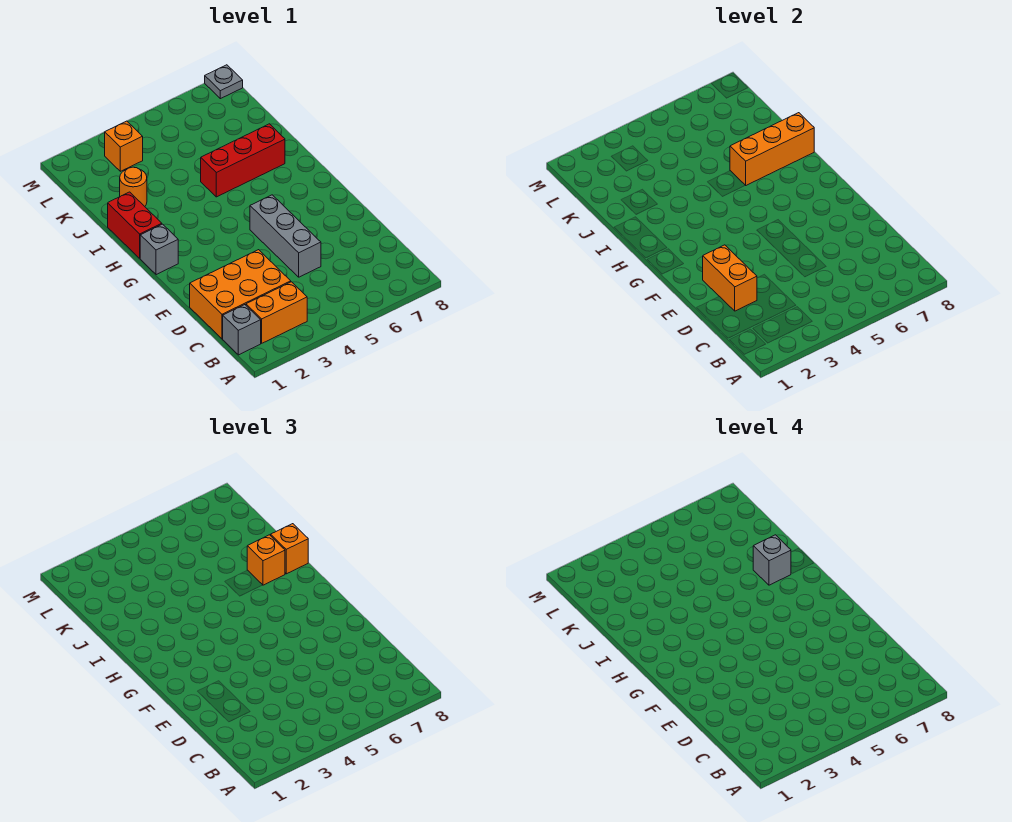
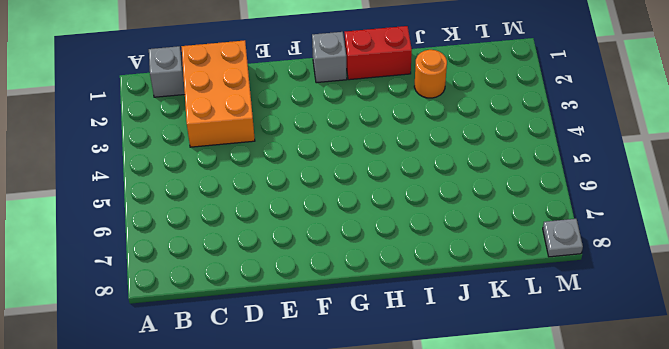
none -> orange 1x2 brick [246,282,307,343]
none -> grey 1x3 brick [250,195,321,277]
none -> red 1x3 brick [201,124,285,197]

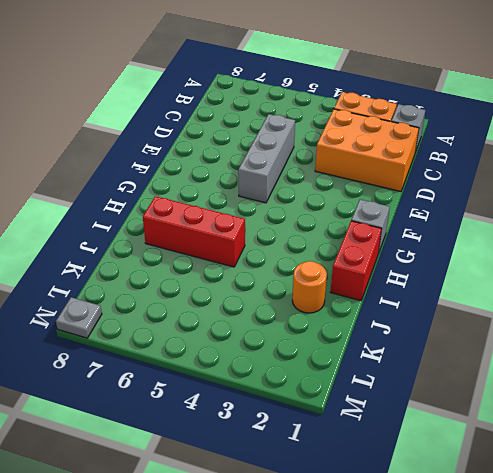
none -> orange 1x1 brick [105,121,143,171]
none -> orange 1x2 brick [703,245,757,311]
none -> orange 1x3 brick [730,113,814,185]

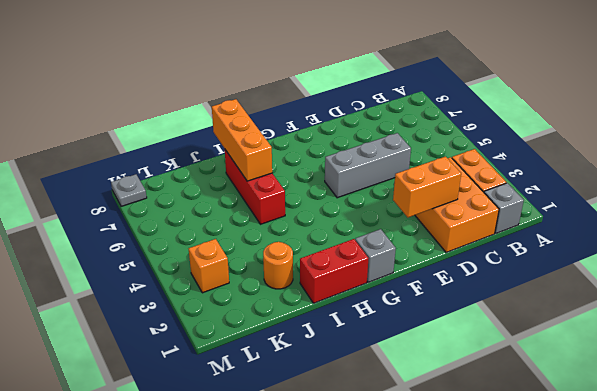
none -> orange 1x1 brick [247,535,285,585]
none -> orange 1x1 brick [270,524,308,574]
none -> grey 1x1 brick [753,535,791,585]

